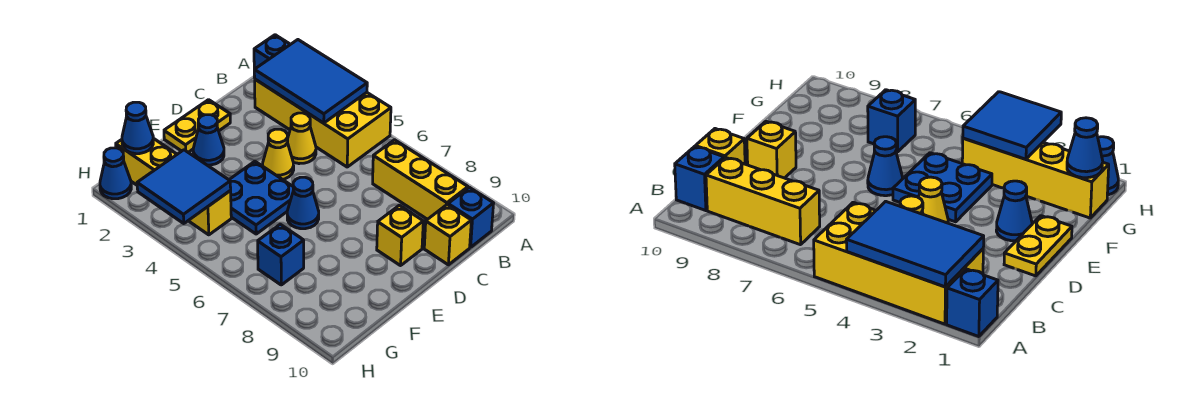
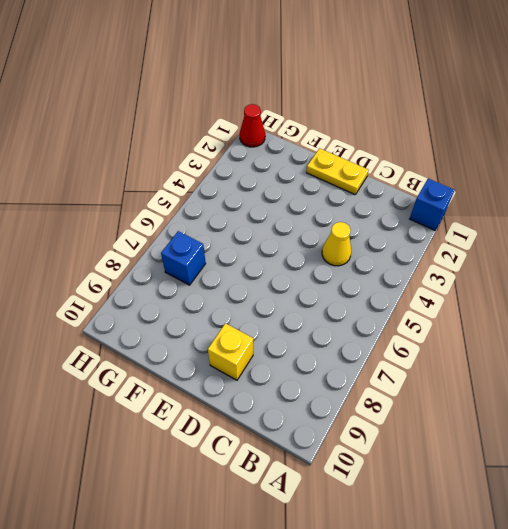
red 1x1 cone [240,104,265,147] -> blue 1x1 cone [100,148,131,199]
none -> yellow 2x4 brick [255,79,391,167]
none -> yellow 1x3 brick [373,140,468,219]
none -> blue 1x1 brick [448,187,494,247]

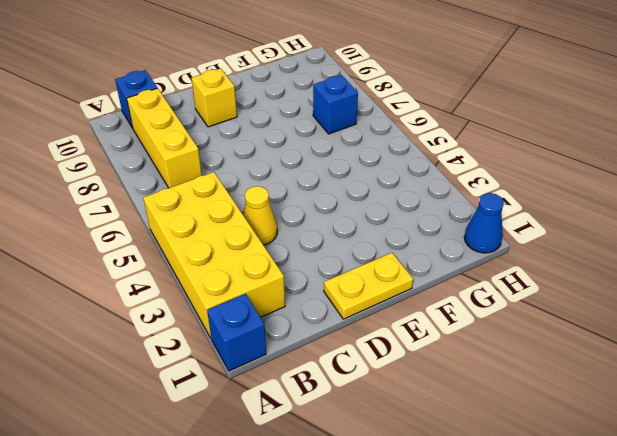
none -> yellow 1x1 brick [424,205,471,265]
none -> yellow 1x1 cone [263,129,294,179]
none -> blue 1x1 cone [193,115,224,165]

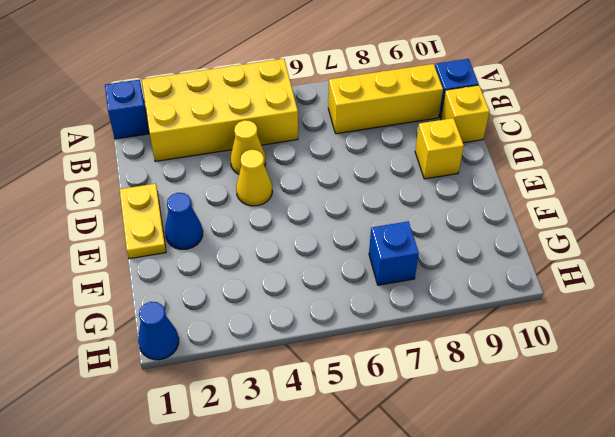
none -> blue 2x2 plate [229,161,293,234]
none -> blue 1x1 cone [287,177,319,229]
none -> yellow 1x4 brick [116,138,231,235]

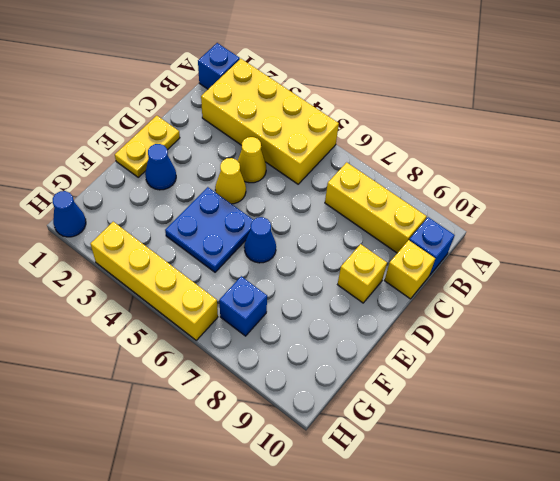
yellow 1x4 brick [90,222,218,340] -> yellow 1x4 brick moved to [116,138,231,235]
none -> blue 2x3 tile [254,40,367,123]
none -> blue 1x1 cone [122,102,153,154]
none -> blue 2x2 tile [137,150,231,223]

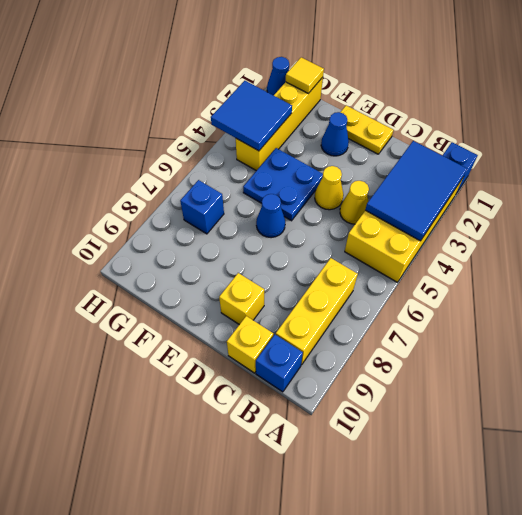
yellow 1x1 tile [286,57,324,93] -> blue 1x1 cone [122,102,153,154]

